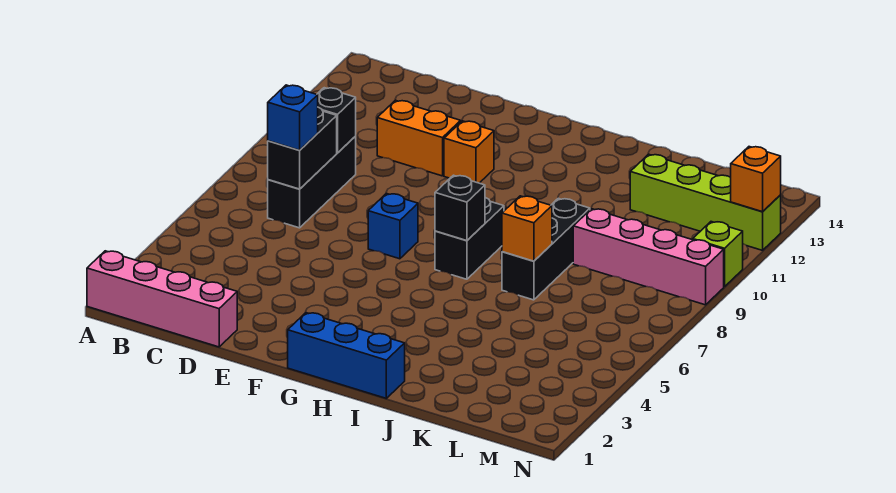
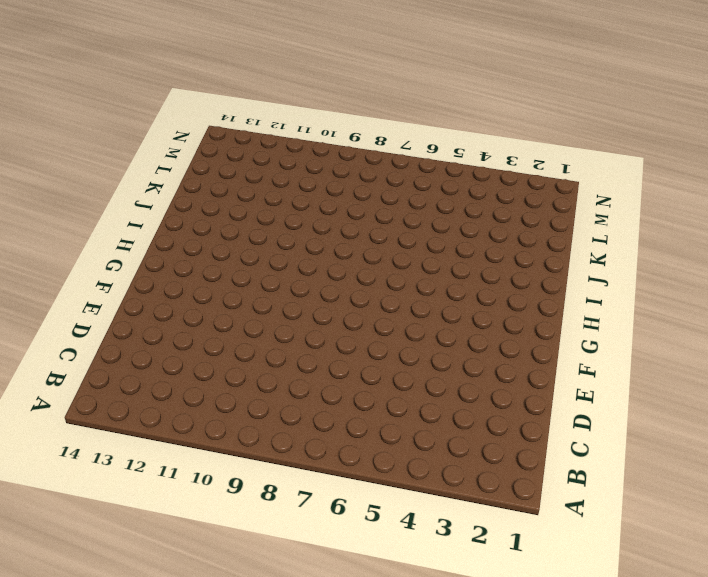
none -> pink 1x4 brick [87,251,237,347]
none -> black 1x3 brick [268,136,356,228]
none -> orange 1x2 brick [377,100,461,176]

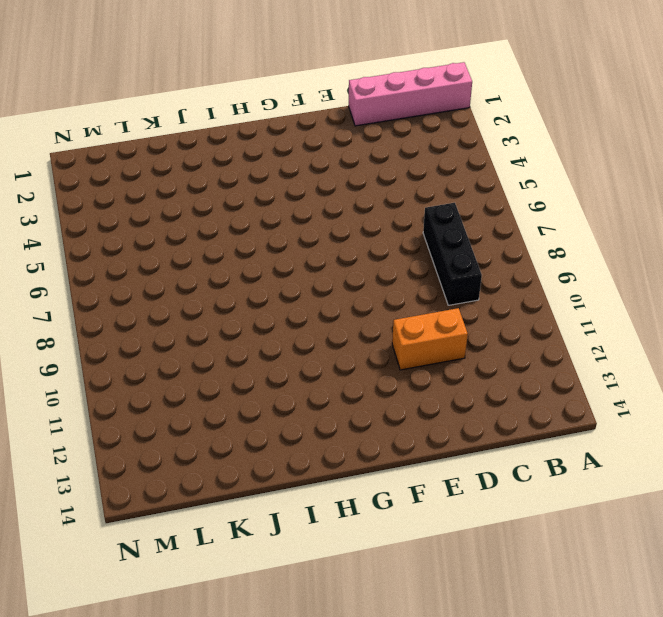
none -> blue 1x1 brick [368,194,418,259]
none -> orange 1x1 brick [444,121,494,183]
none -> blue 1x3 brick [288,313,405,398]

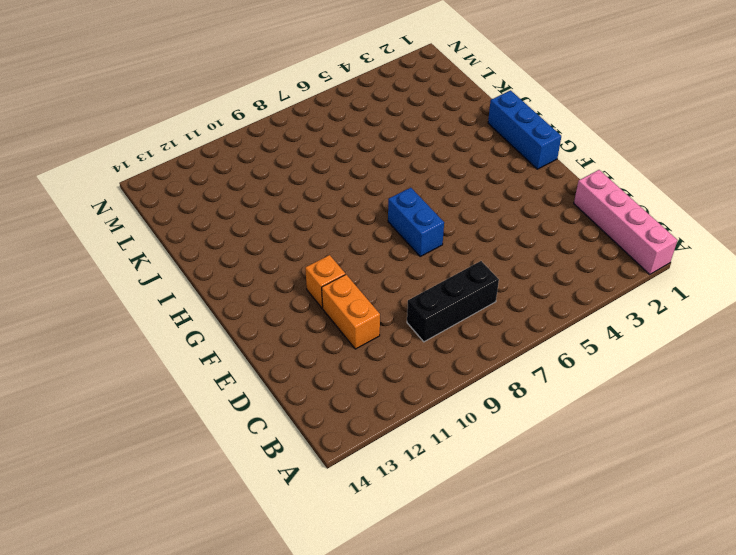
blue 1x2 brick [388,188,444,256] -> blue 1x1 brick [368,194,418,259]
none -> black 1x2 brick [435,198,504,279]
none -> black 1x3 brick [502,198,590,300]
none -> pink 1x4 brick [573,209,724,305]

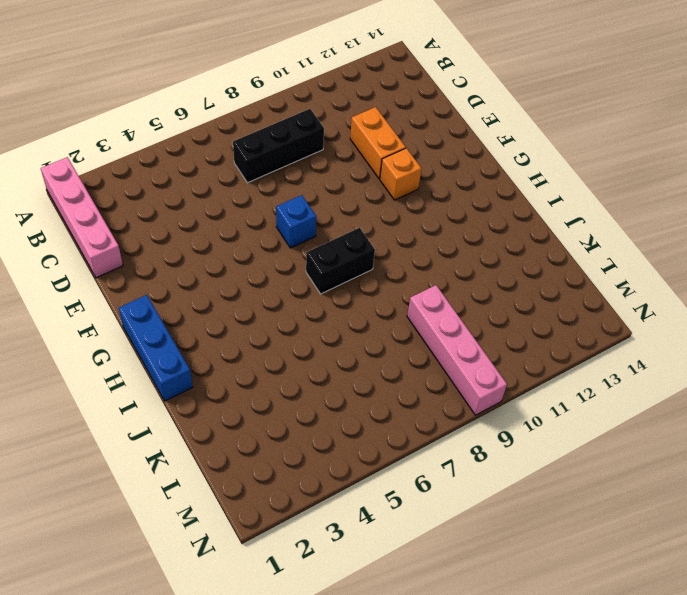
none -> black 1x3 brick [502,198,590,300]
none -> lime 1x4 brick [630,154,781,250]
none -> lime 1x1 brick [693,222,743,287]

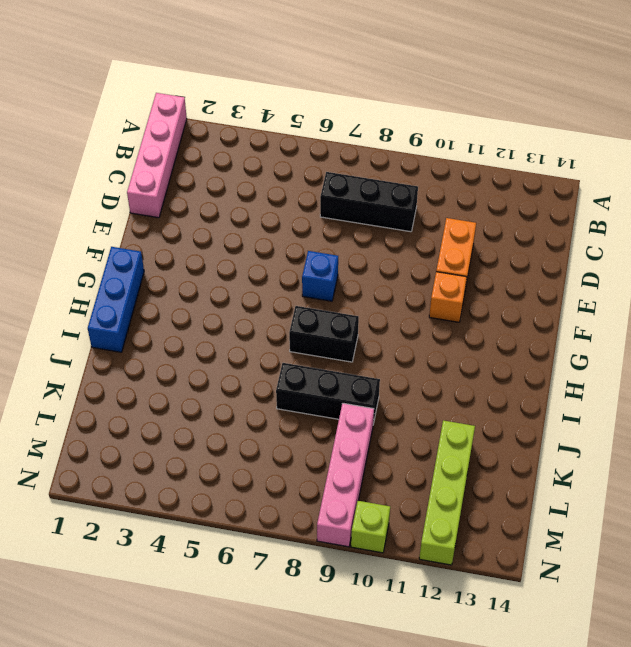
none -> black 1x2 brick [268,107,337,189]
none -> black 1x1 brick [317,88,356,153]
none -> black 1x1 brick [435,175,485,241]

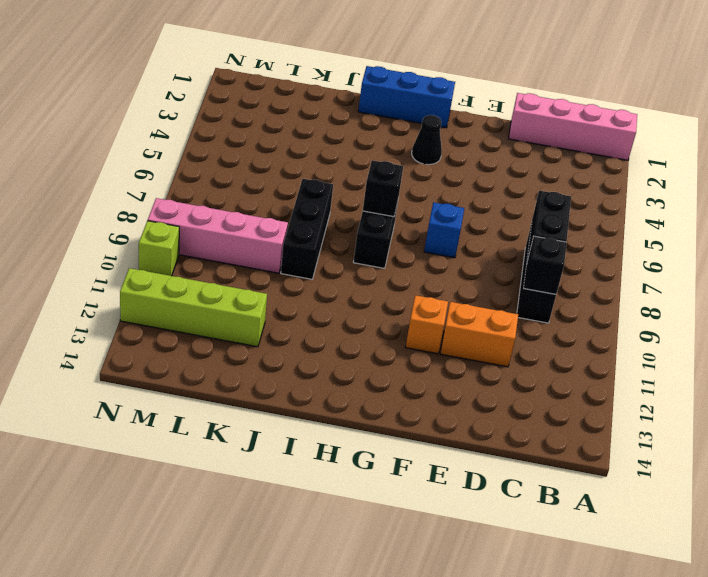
black 1x1 cone [412,115,442,165] -> none
none -> orange 1x1 brick [502,196,552,261]
none -> orange 1x1 brick [731,147,781,212]
none -> blue 1x1 brick [268,85,318,150]

